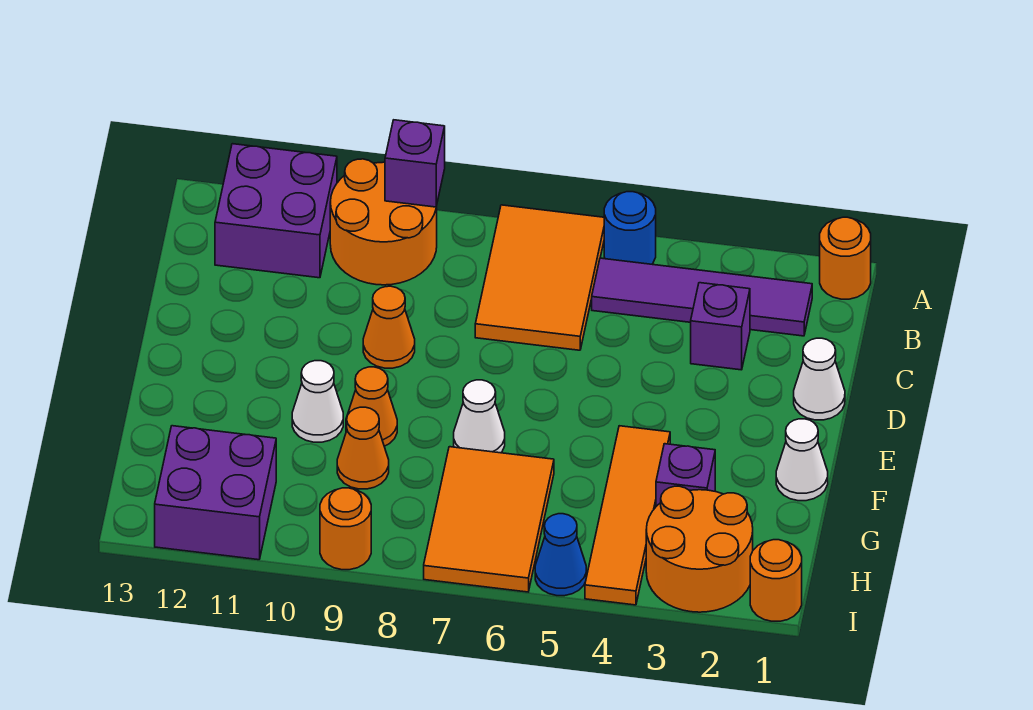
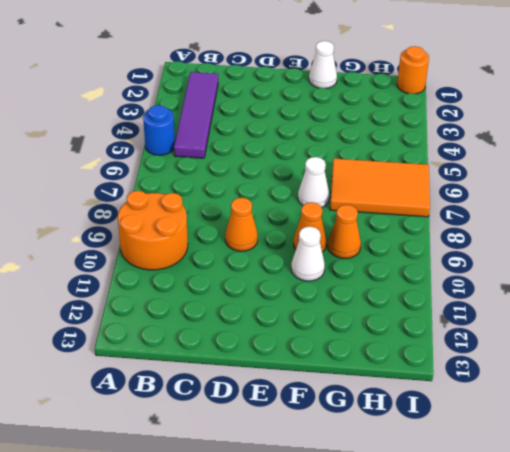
none -> orange 1x1 round brick [820,217,871,299]
none -> orange 2x3 tile [475,205,604,350]
none -> purple 2x2 brick [215,144,337,278]

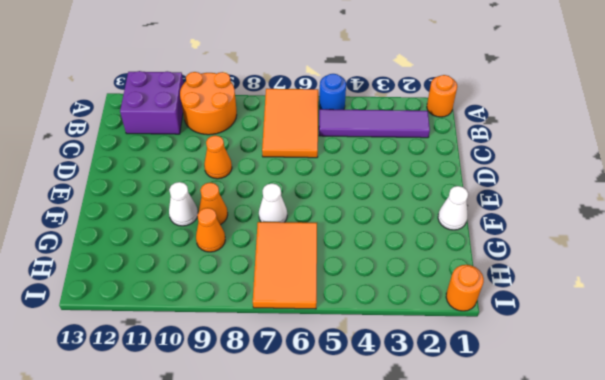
none -> purple 1x1 brick [691,283,750,370]
none -> white 1x1 cone [794,338,845,420]
none -> orange 1x4 tile [585,426,670,605]

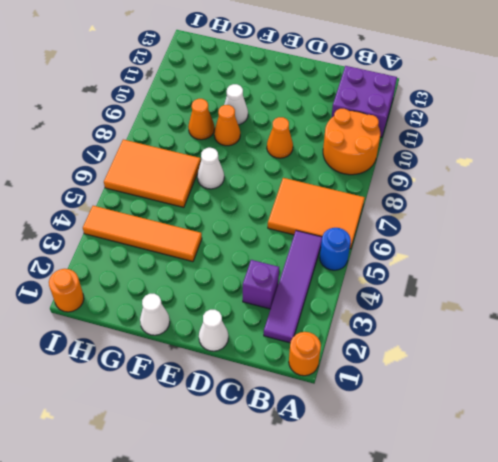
none -> purple 1x1 brick [656,444,715,506]
none -> orange 2x2 round brick [646,486,753,612]
none -> purple 2x2 brick [155,426,276,560]

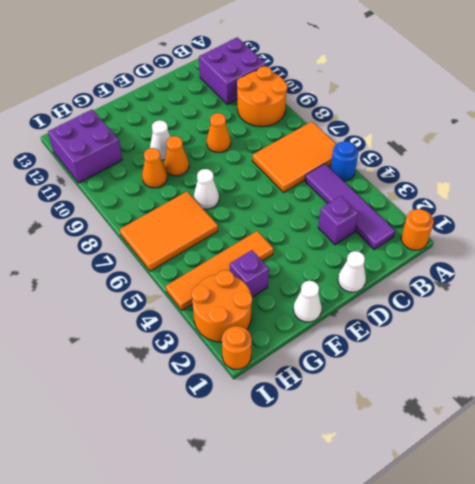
none -> blue 1x1 cone [535,514,586,596]
none -> orange 1x1 round brick [320,488,371,570]
none -> purple 1x1 brick [385,120,445,207]

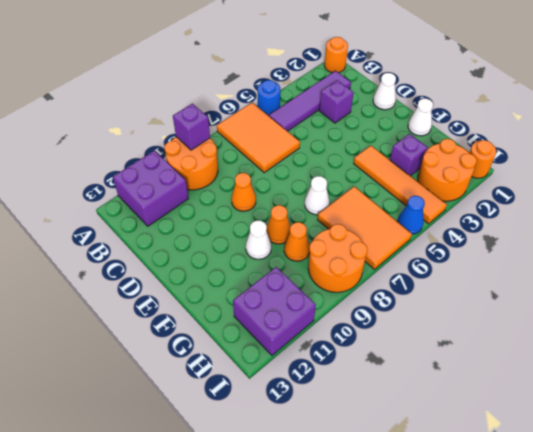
orange 2x2 round brick [308,224,368,292] -> orange 1x1 round brick [320,488,371,570]

